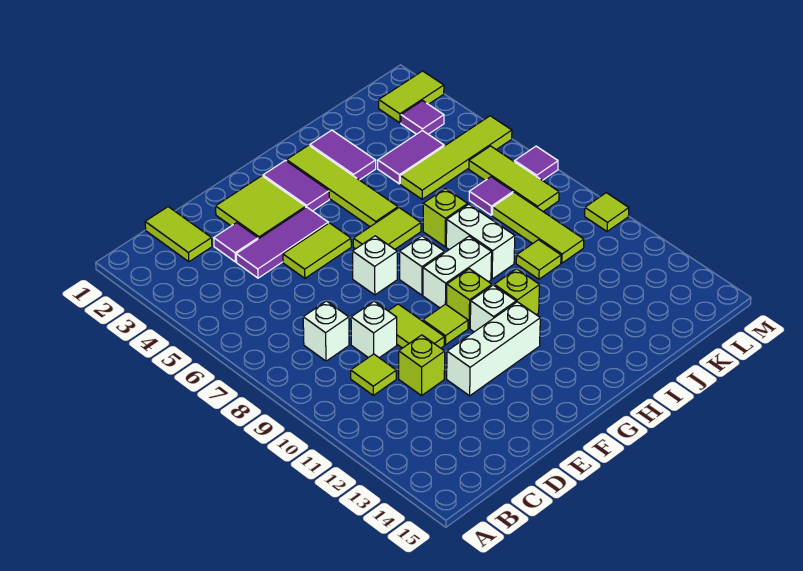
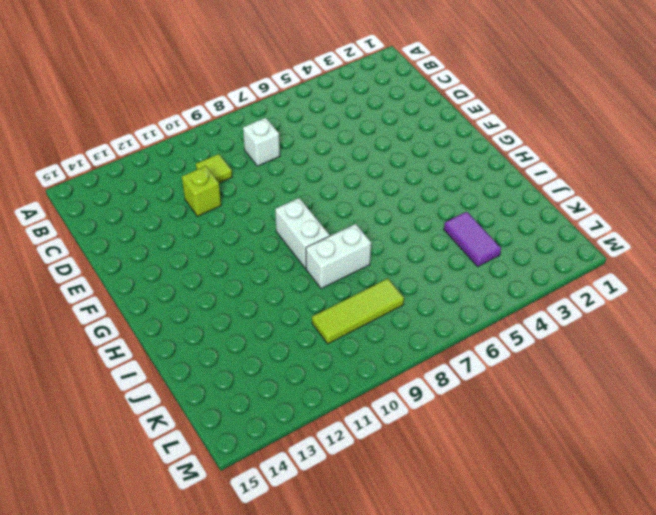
none -> lime 1x2 tile [145,207,212,262]
none -> purple 1x1 tile [214,223,258,262]
none -> purple 1x3 tile [236,207,328,278]
none -> white 1x1 brick [351,301,397,358]

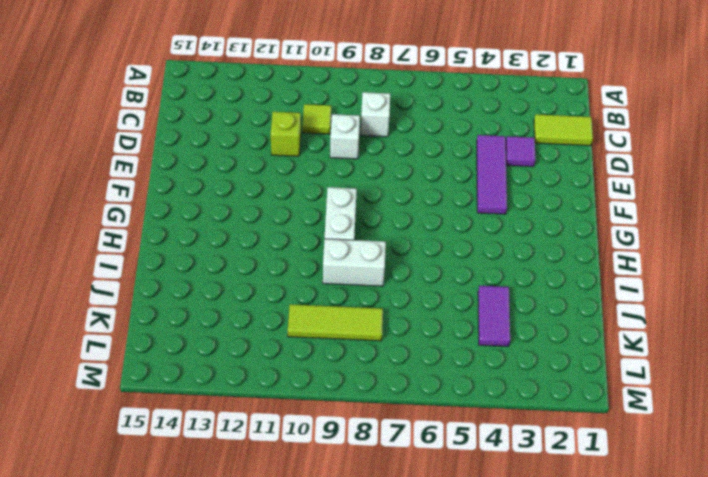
none -> lime 2x2 tile [216,176,306,239]
none -> lime 1x2 tile [283,223,351,278]
none -> lime 1x2 tile [389,304,444,348]
none -> white 1x3 brick [447,302,540,396]

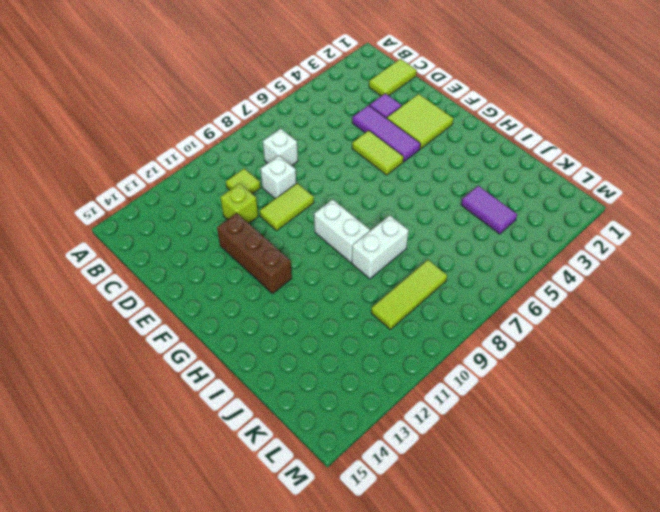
brown 1x3 brick [217,213,292,294] -> white 1x3 brick [447,302,540,396]
none -> white 1x1 brick [352,236,397,295]
none -> lime 1x1 tile [423,304,468,345]
none -> purple 1x2 tile [263,161,329,211]
none -> lime 1x2 tile [353,208,421,249]

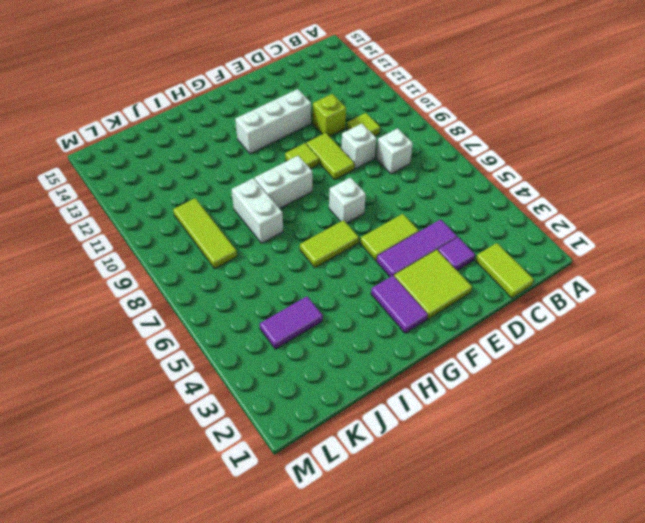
none -> white 1x1 brick [400,236,444,295]
none -> lime 1x1 brick [447,269,492,328]
none -> white 1x1 brick [470,285,516,332]
none -> lime 1x4 tile [287,145,398,227]

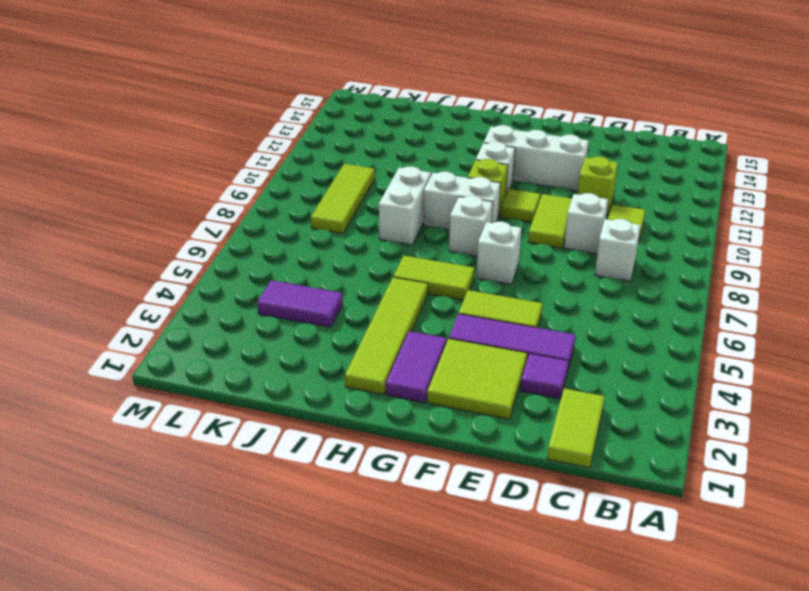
none -> lime 1x1 brick [494,269,540,315]
none -> purple 1x2 tile [310,130,376,180]
none -> lime 1x1 brick [423,189,468,247]
none -> lime 1x4 tile [400,116,512,199]

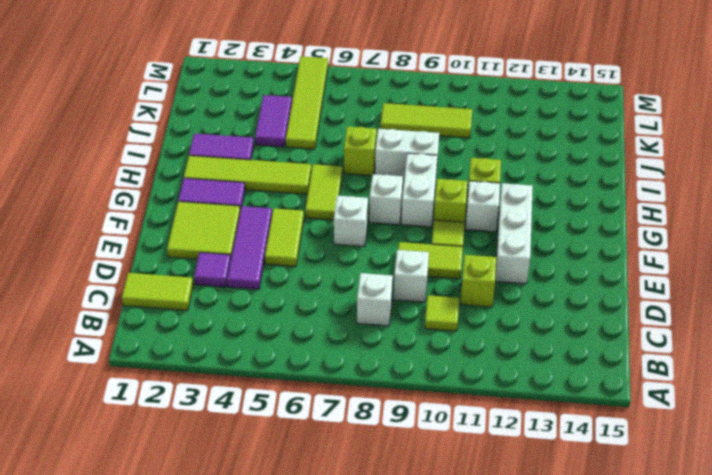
none -> lime 1x1 tile [516,240,561,279]
none -> purple 1x1 tile [469,177,513,215]
none -> lime 1x2 tile [379,71,444,123]
none -> purple 1x1 tile [401,101,444,134]

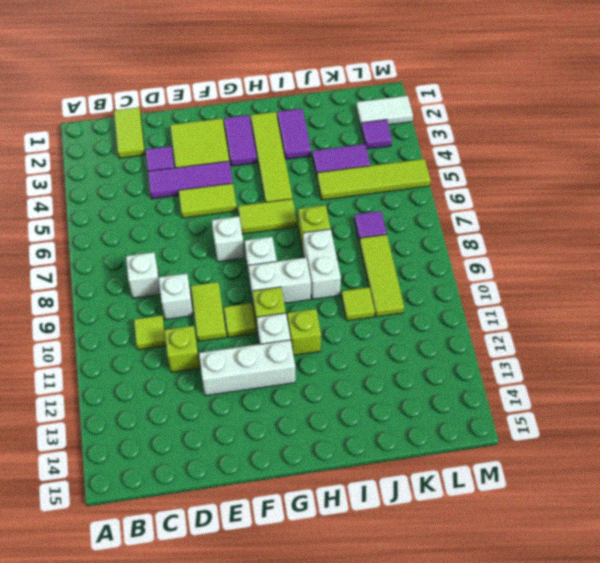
white 1x2 tile [356,96,413,127] -> lime 1x2 tile [379,71,444,123]
none -> lime 1x3 tile [469,146,559,211]
none -> purple 1x1 tile [515,146,558,180]
none -> lime 1x1 tile [585,193,629,231]

